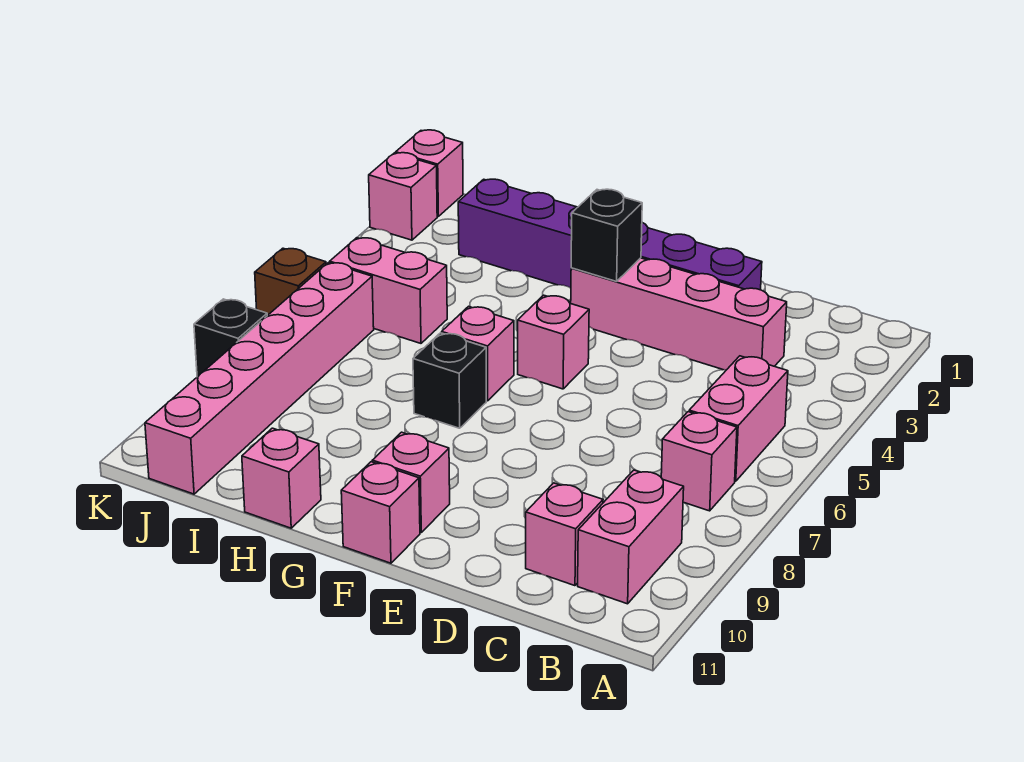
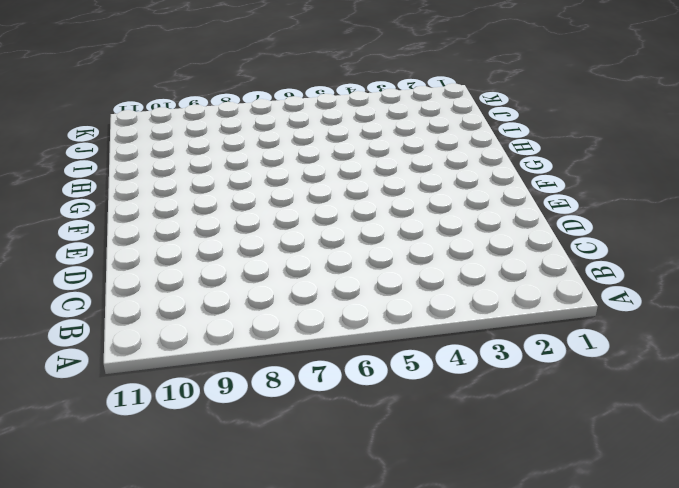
none -> pink 1x2 brick [689,356,788,481]
none -> pink 1x1 brick [661,412,737,511]
none -> pink 1x2 brick [578,470,684,604]

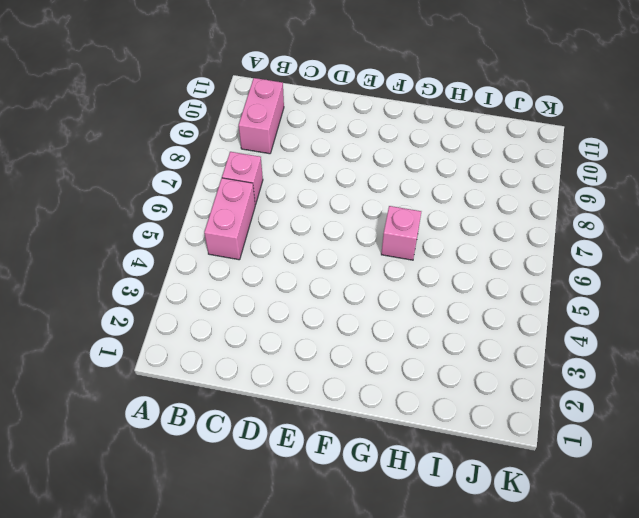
none -> pink 1x4 brick [571,258,787,370]
none -> pink 1x1 brick [526,483,603,586]
none -> purple 1x6 brick [458,179,762,290]

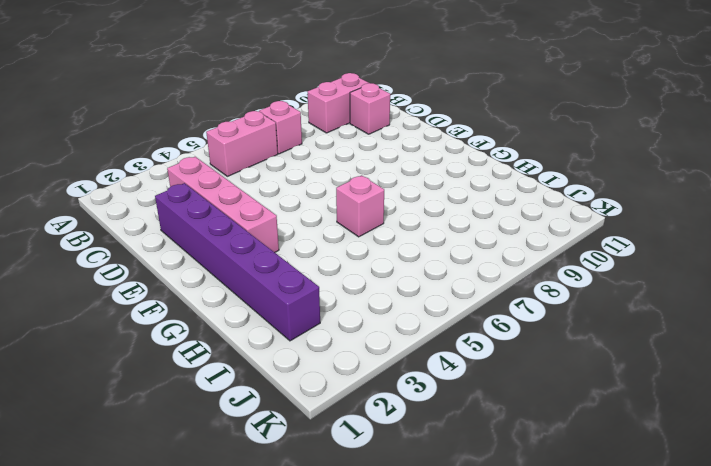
none -> pink 1x1 brick [518,295,589,389]
none -> pink 1x1 brick [372,432,450,532]
none -> pink 1x1 brick [341,462,420,563]

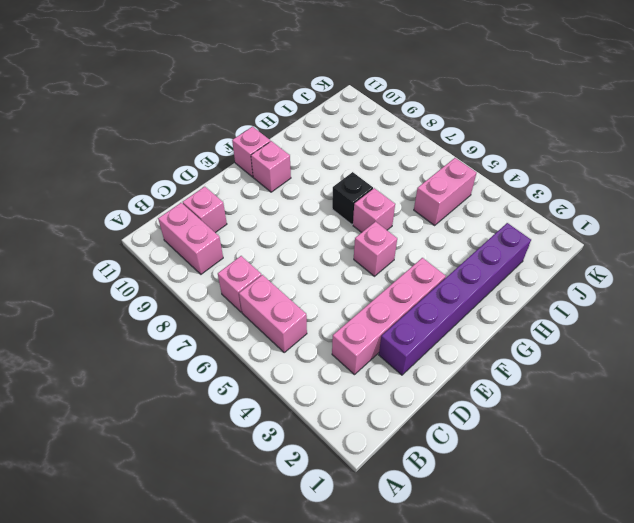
none -> pink 1x1 brick [242,428,321,528]
none -> pink 1x6 brick [145,263,374,494]
none -> pink 1x1 brick [396,130,463,216]

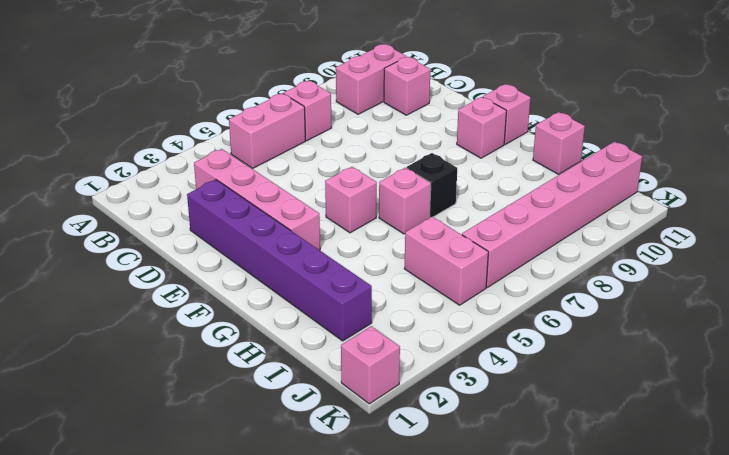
none -> pink 1x1 brick [369,153,437,240]
none -> brown 1x1 brick [255,248,326,316]
none -> black 1x1 brick [194,299,267,377]

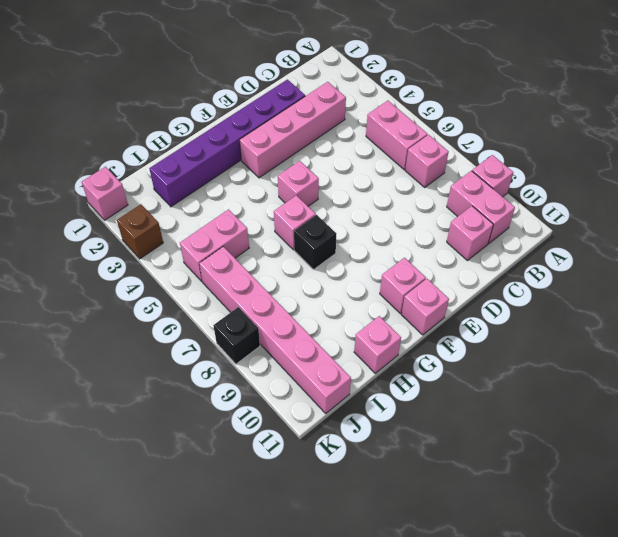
pink 1x1 brick [472,155,513,197] -> pink 1x1 brick moved to [369,153,437,240]
brown 1x1 brick [117,204,163,259] -> brown 1x1 brick moved to [255,248,326,316]
none -> black 1x1 brick [571,189,642,281]

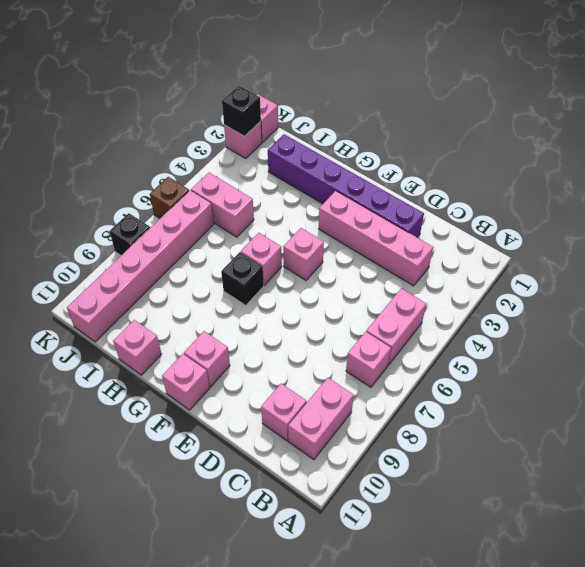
black 1x1 brick [222,86,261,136] -> black 1x1 brick moved to [571,189,642,281]

